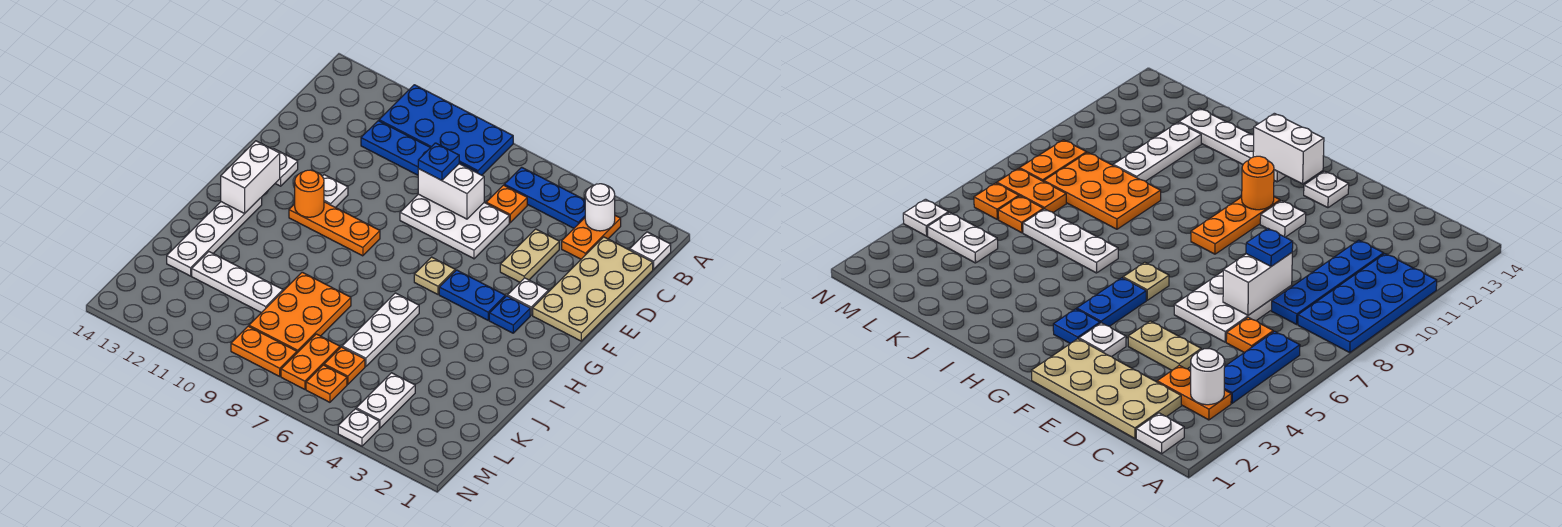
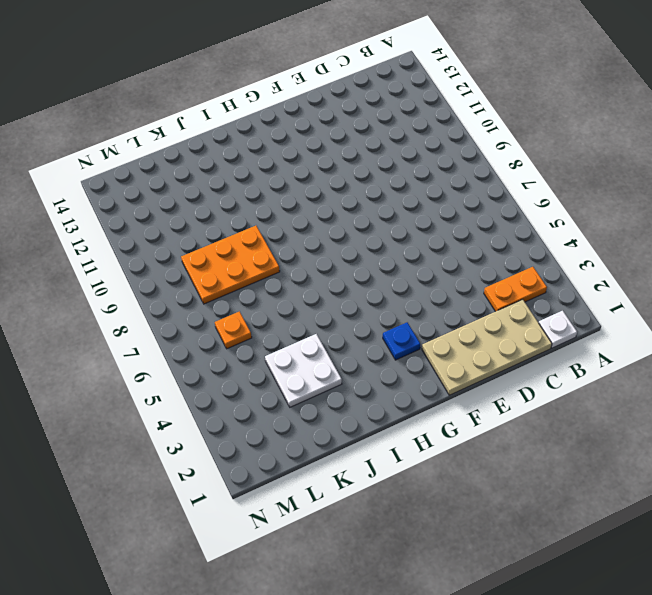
white 2x2 plate [265,334,342,407] -> none
none -> blue 2x4 plate [379,85,513,175]
none -> blue 1x3 plate [504,167,585,228]
none -> orange 1x1 plate [486,185,527,223]
none -> blue 1x4 plate [361,121,477,175]

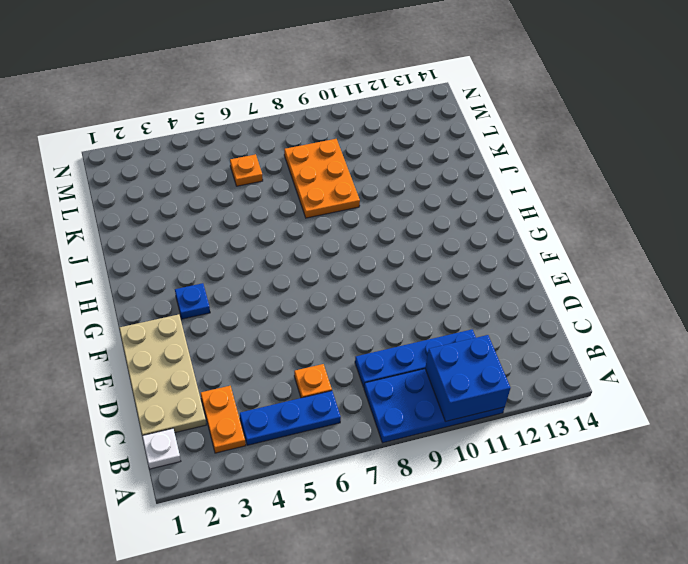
blue 2x2 brick [425,335,511,422] -> none
none -> tan 1x2 plate [500,229,559,282]
none -> white 2x3 plate [400,194,509,259]
none -> white 1x1 plate [507,278,549,315]
none -> white 1x1 plate [322,175,348,208]

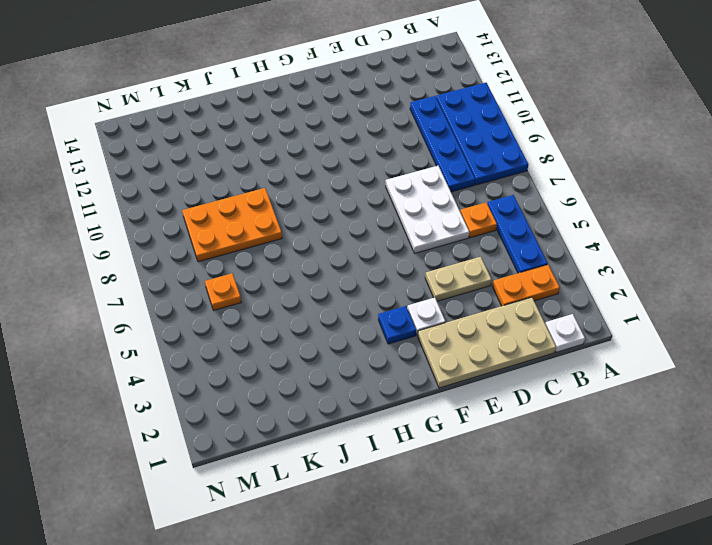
none -> white 1x1 plate [322,175,348,208]
none -> white 1x1 plate [273,149,298,186]
none -> blue 1x2 plate [439,270,505,320]
none -> tan 1x1 plate [414,257,455,294]

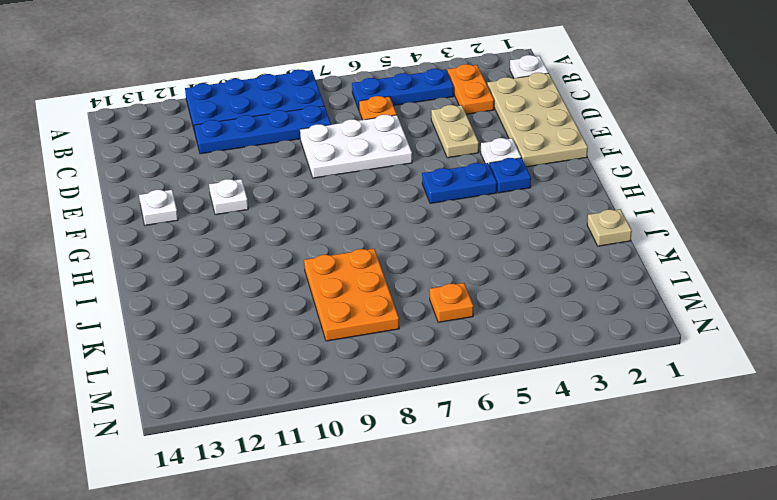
tan 1x1 plate [587,209,632,246] -> tan 1x1 plate moved to [414,257,455,294]
none -> orange 1x3 plate [289,202,380,256]
none -> white 1x4 plate [167,197,262,276]
none -> white 1x3 plate [342,293,419,366]
none -> white 1x3 plate [192,252,283,313]

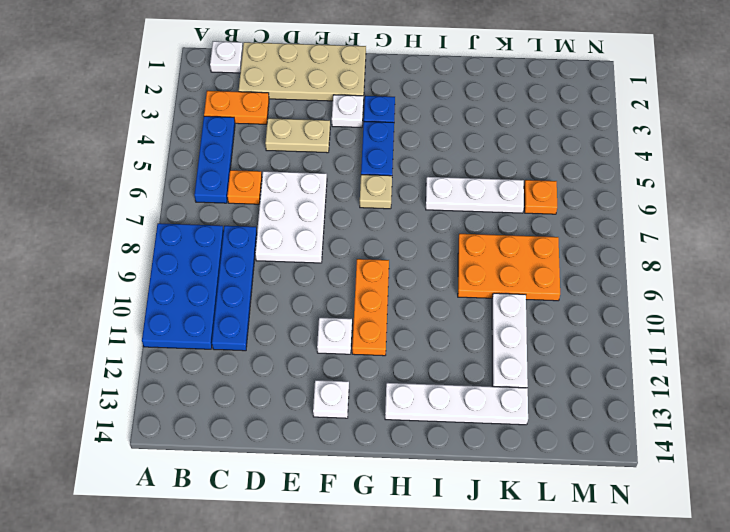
none -> white 1x2 plate [356,373,415,428]
none -> orange 1x2 plate [281,334,340,389]
none -> orange 1x1 plate [306,365,347,402]
none -> orange 1x2 plate [231,326,297,376]

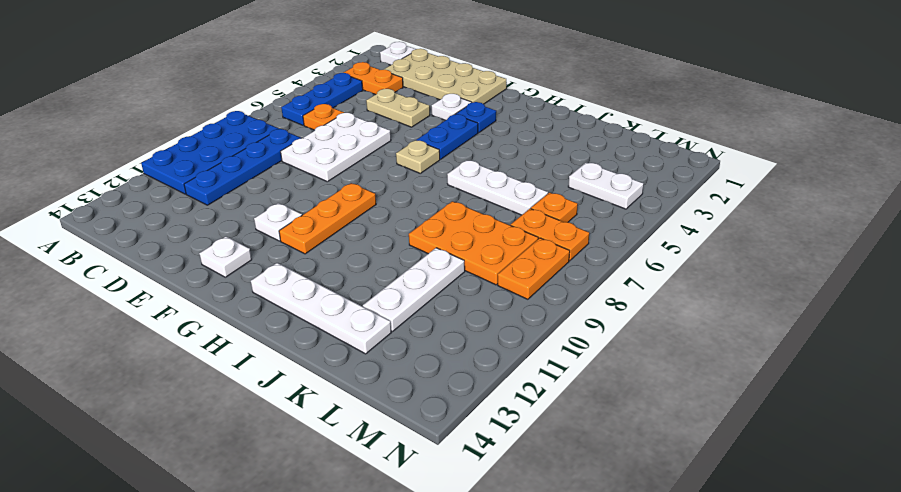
none -> orange 1x1 plate [306,365,347,402]
none -> white 1x1 plate [338,409,379,446]
none -> white 1x1 round brick [585,184,615,231]
none -> white 1x2 brick [418,164,484,219]

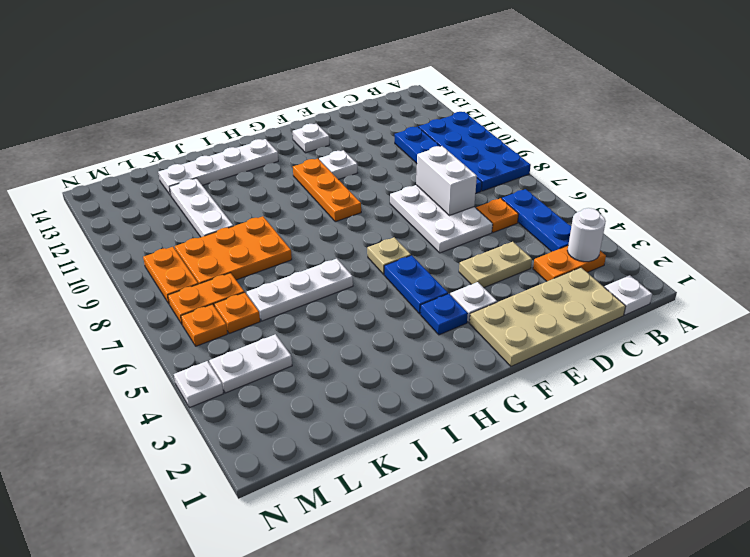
none -> orange 1x1 round brick [295,170,324,217]
none -> white 1x2 brick [221,141,280,213]
none -> blue 1x1 plate [418,143,459,180]

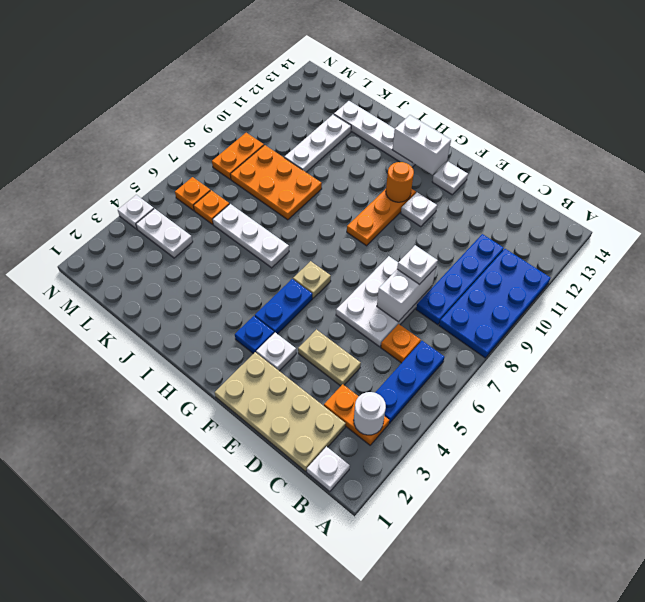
white 1x1 plate [397,245,438,284] -> blue 1x1 plate [418,143,459,180]
none -> orange 1x2 plate [281,334,340,389]

